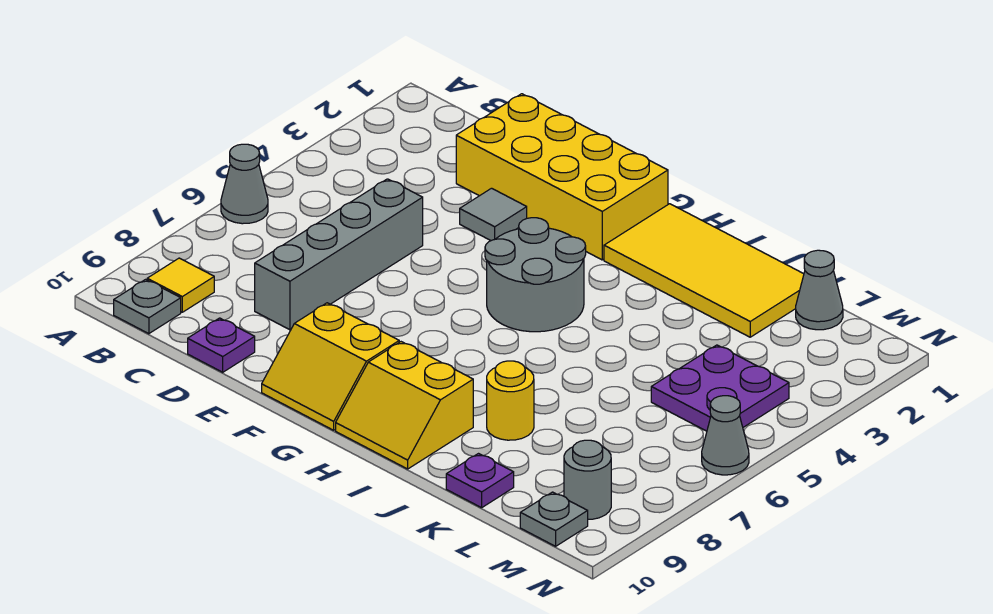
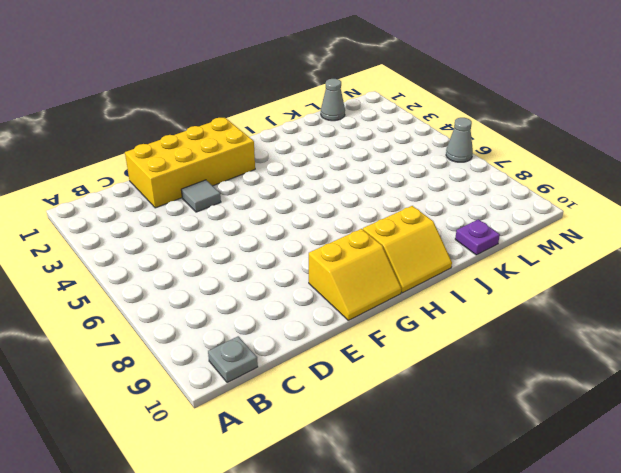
none -> grey 1x1 cone [221,144,268,224]
none -> yellow 1x1 tile [147,258,214,312]
none -> grey 1x4 brick [255,179,423,330]

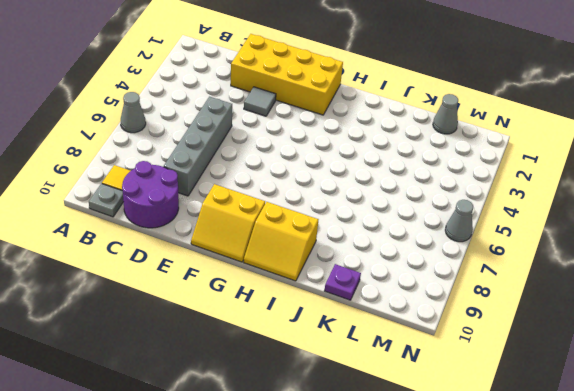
purple 2x2 round brick [122,161,179,228] -> purple 1x1 plate [188,318,255,372]
none -> grey 2x2 round brick [485,218,586,332]
none -> yellow 2x4 tile [604,204,804,337]
none -> yellow 1x1 round brick [487,361,534,440]

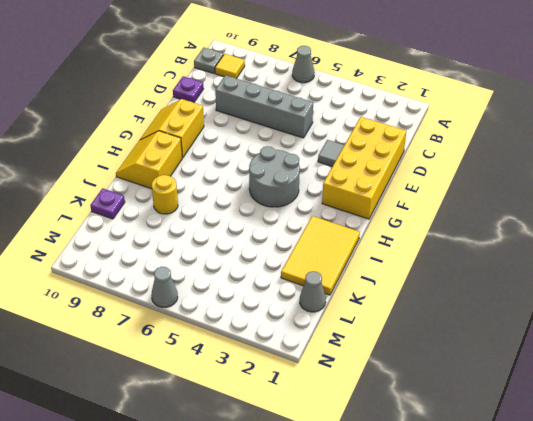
yellow 2x3 tile [281,216,360,295] -> yellow 2x4 tile [604,204,804,337]
none -> purple 2x2 plate [651,345,789,431]
none -> grey 1x1 round brick [564,440,611,519]
none -> grey 1x1 plate [520,492,588,546]

